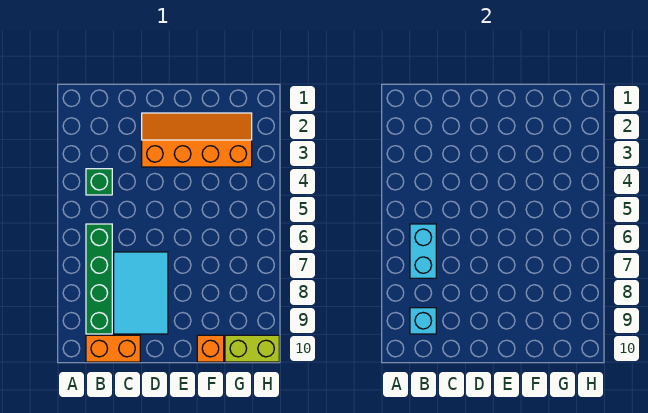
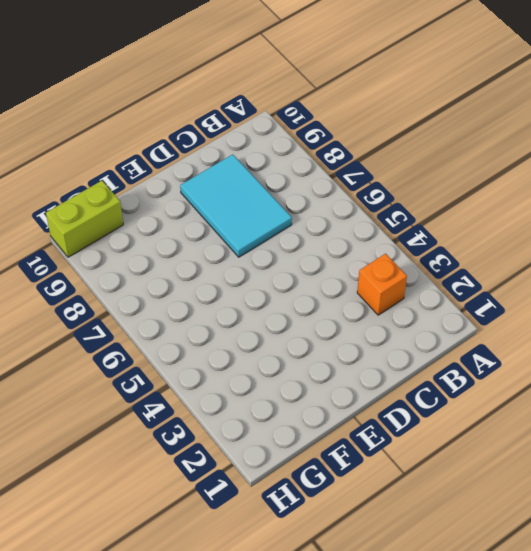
orange 1x1 brick [357,254,407,315] -> orange 1x1 brick moved to [197,335,224,362]
none -> green 1x1 brick [86,169,112,195]
none -> green 1x4 brick [86,224,112,334]

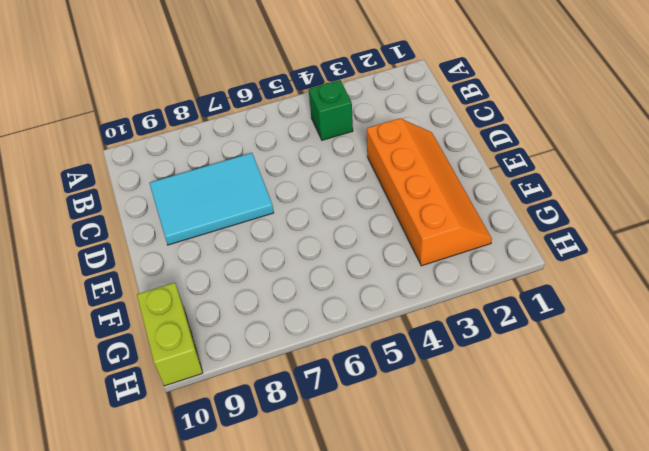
none -> green 1x4 brick [86,224,112,334]
none -> orange 1x2 brick [86,335,140,362]

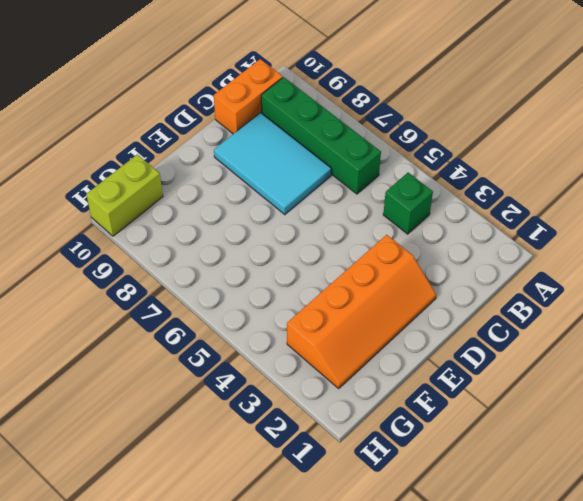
none -> orange 1x1 brick [197,335,224,362]
none -> cyan 1x2 brick [410,224,436,278]

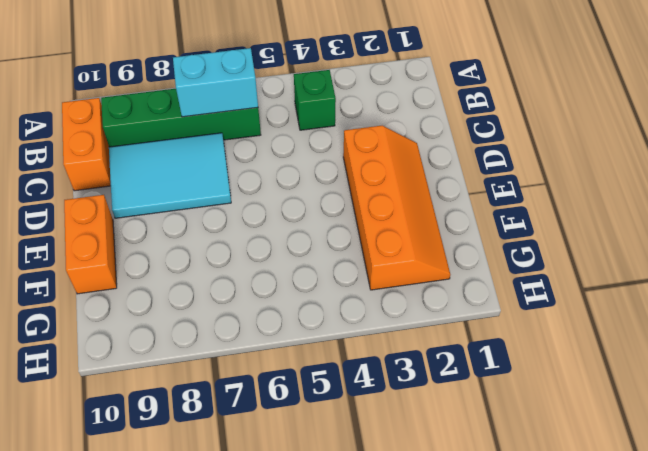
orange 1x2 brick [64,195,117,294] -> orange 1x1 brick [197,335,224,362]
none -> lime 1x2 brick [225,335,279,362]
none -> cyan 1x1 brick [410,308,436,334]

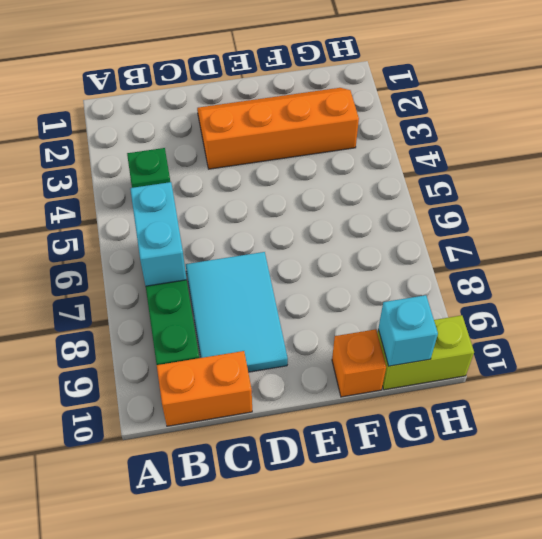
cyan 1x1 brick [378,295,438,366] -> cyan 1x1 brick moved to [410,308,436,334]

